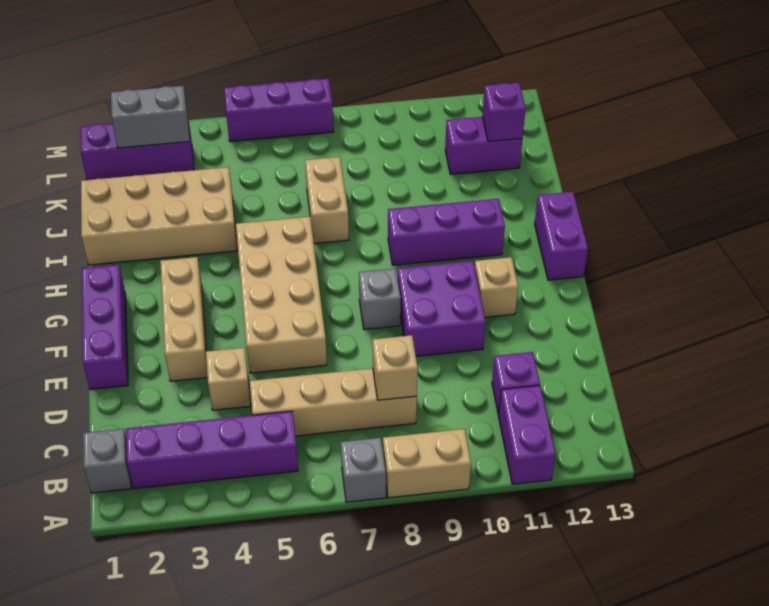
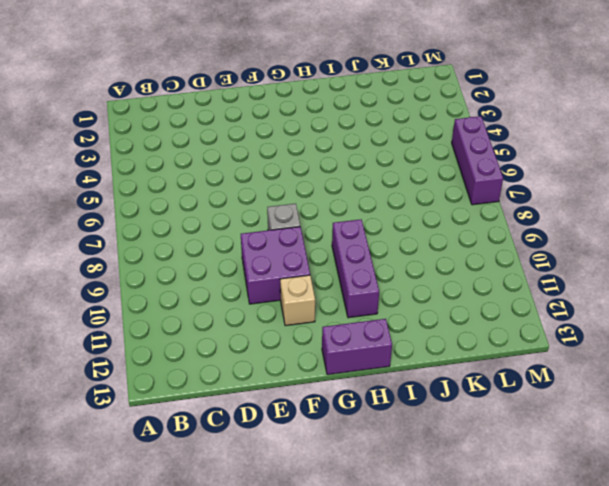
none -> grey 1x1 brick [341,438,386,502]
none -> tan 1x2 brick [383,429,471,498]
none -> purple 1x2 brick [498,386,556,484]

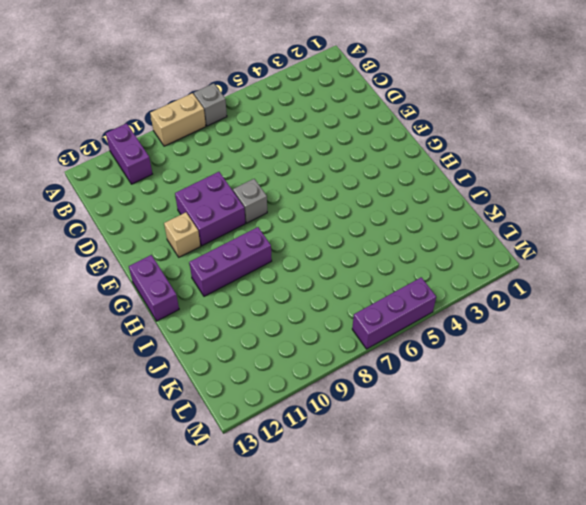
none -> grey 1x1 brick [83,429,131,493]
none -> purple 1x4 brick [126,411,298,489]
none -> tan 1x4 brick [250,368,417,436]

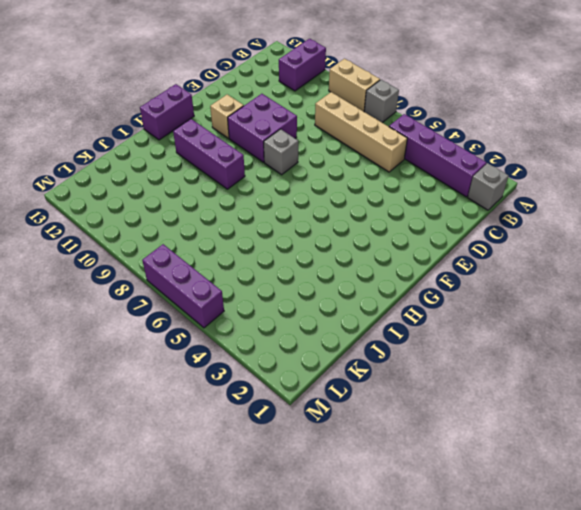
none -> purple 1x1 brick [492,352,540,414]
none -> tan 1x1 brick [206,348,251,410]
none -> purple 1x3 brick [82,265,128,389]

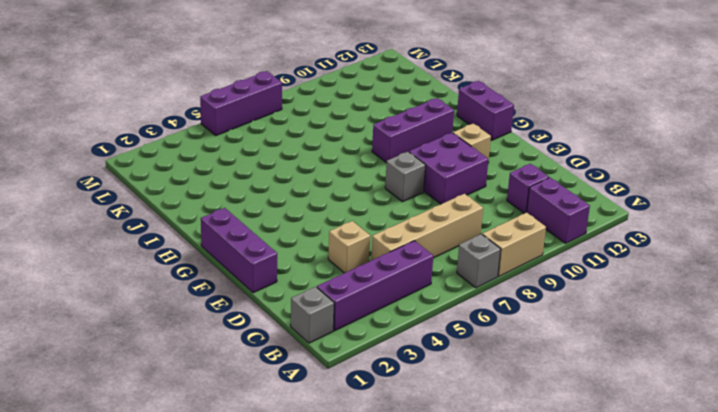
none -> tan 1x3 brick [160,257,208,381]
none -> tan 2x4 brick [236,217,327,373]
none -> tan 2x4 brick [81,167,237,265]

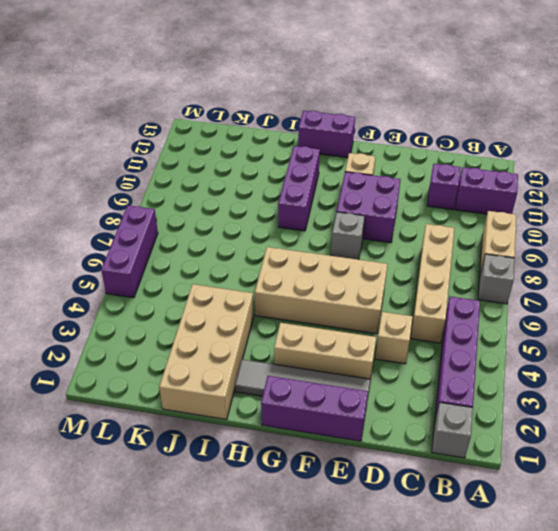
grey 1x4 tile [235,359,370,406] -> none
none -> tan 1x2 brick [305,157,349,244]
none -> purple 1x2 brick [445,117,522,174]
none -> purple 1x3 brick [80,120,194,180]

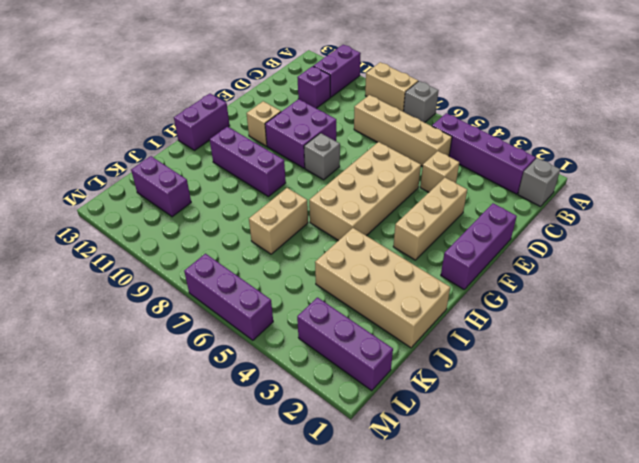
none -> tan 1x1 brick [373,335,418,400]
none -> purple 1x1 brick [482,83,526,142]
none -> grey 1x2 brick [111,86,190,148]

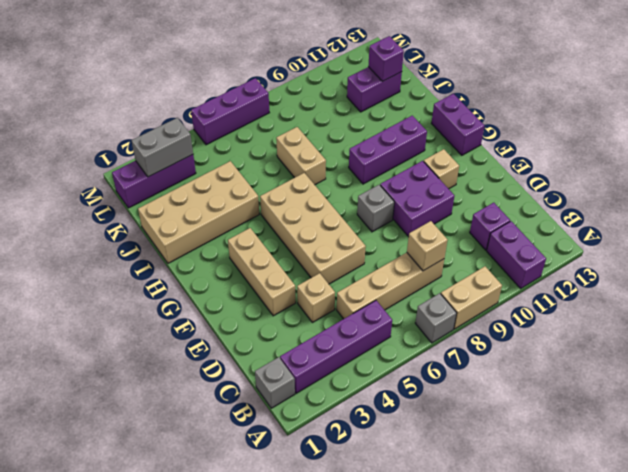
none -> purple 1x3 brick [82,265,128,389]

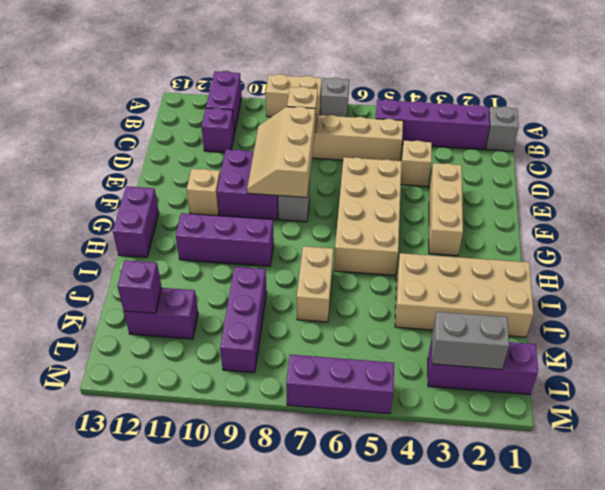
tan 2x3 slope [247,106,315,197] -> none
purple 1x3 brick [220,267,267,373] -> purple 1x3 brick moved to [82,265,128,389]

